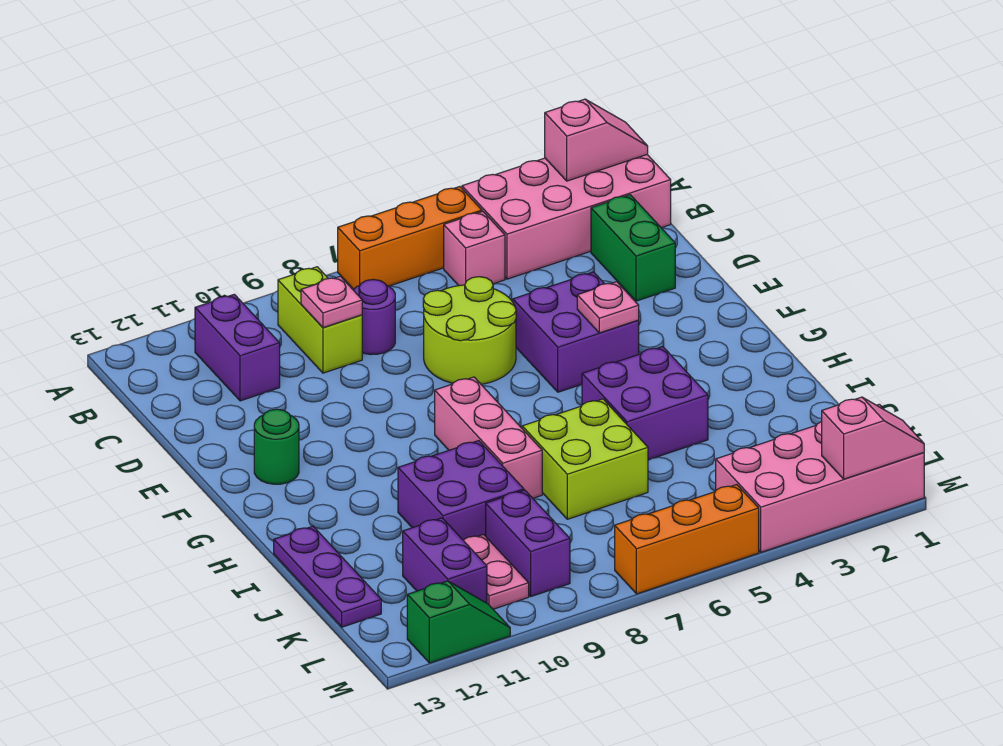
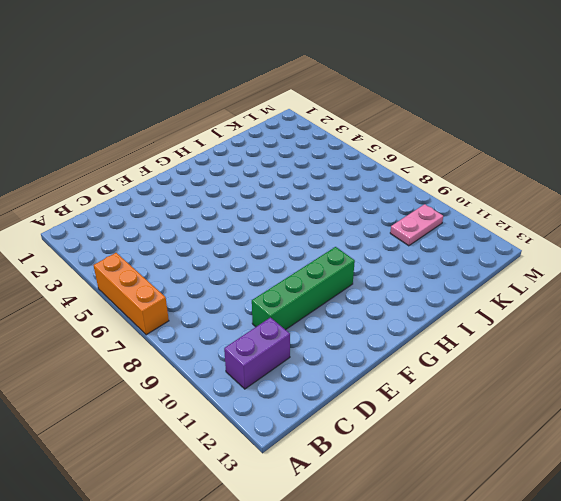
green 1x4 brick [252,247,355,330] -> none
none -> pink 2x4 brick [462,155,671,279]
none -> pink 1x1 brick [444,211,505,286]
none -> lime 1x2 brick [278,267,362,373]

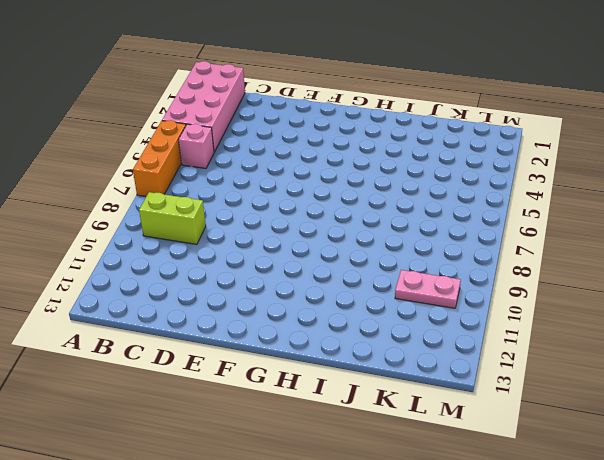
none -> purple 1x2 brick [195,294,280,401]
none -> green 1x2 brick [591,195,675,301]
none -> purple 1x1 round brick [353,279,395,355]

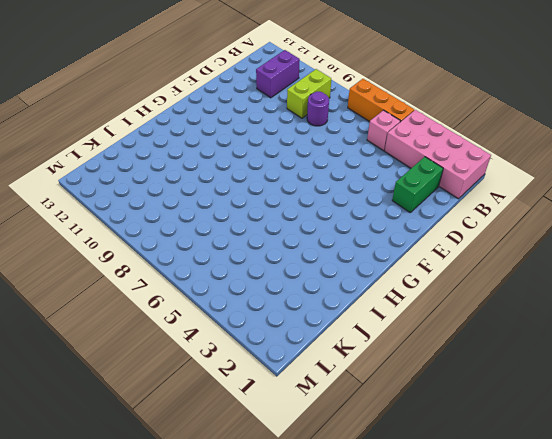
none -> lime 2x2 round brick [423,277,516,384]
none -> purple 2x2 brick [513,272,639,392]
none -> green 1x1 round brick [254,409,299,484]

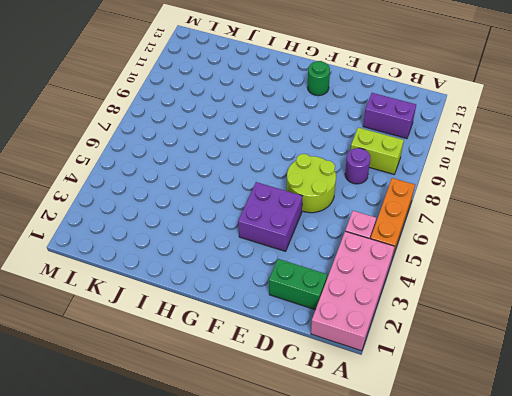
none -> pink 1x3 brick [435,377,542,498]
none -> purple 2x2 brick [582,347,708,460]
none -> lime 2x2 brick [522,399,648,519]

